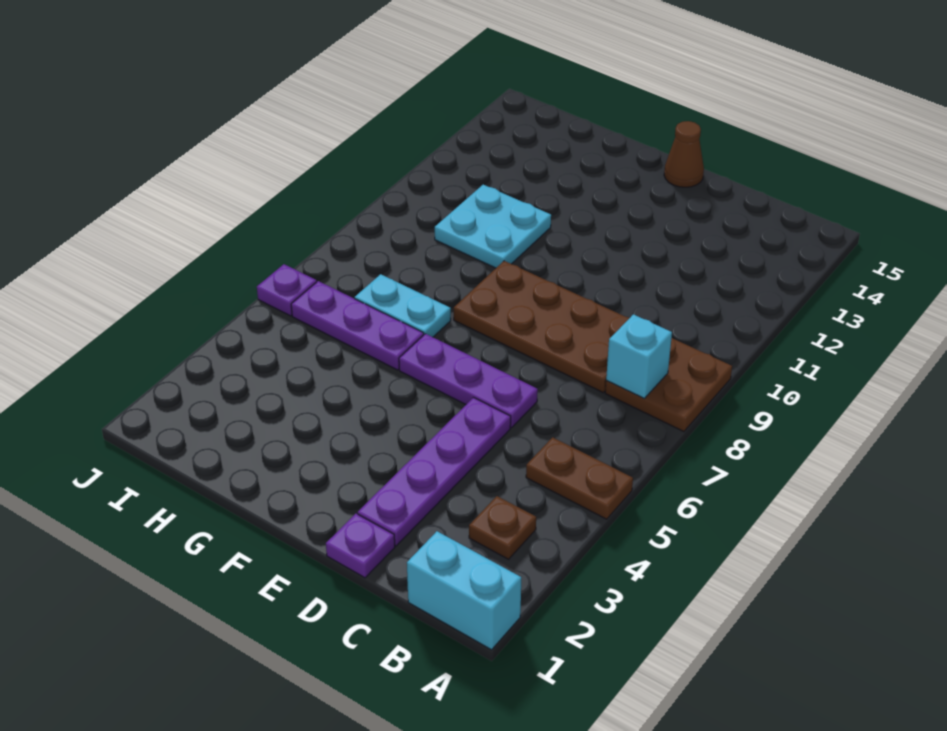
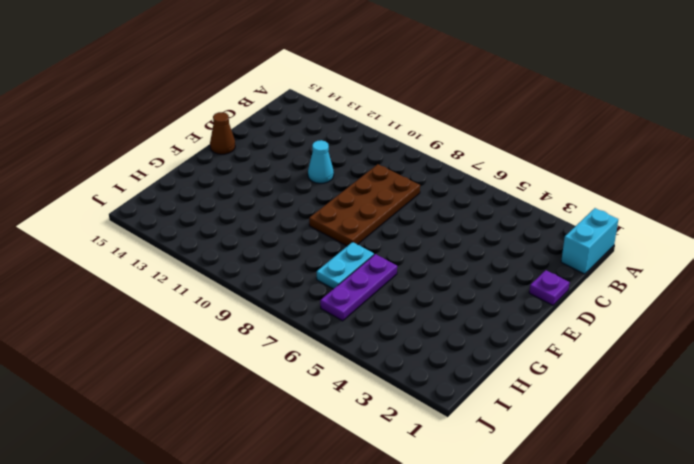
cyan 1x1 cone [308,140,334,183] -> none
none -> brown 1x2 plate [526,437,633,519]
none -> brown 2x2 plate [605,338,732,432]
none -> brown 1x1 plate [469,496,536,559]

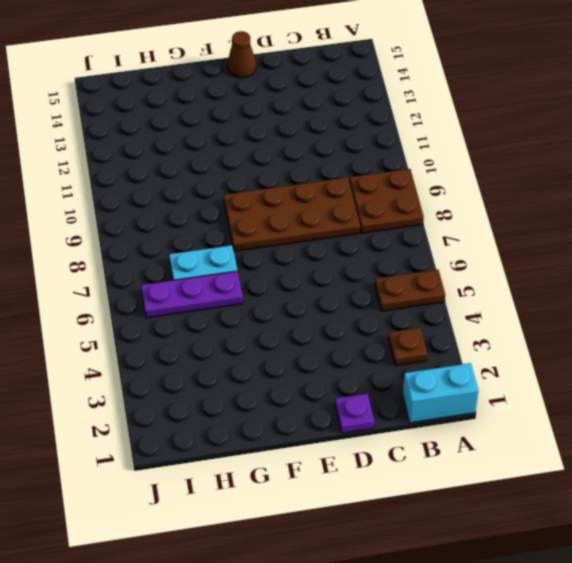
none -> purple 1x4 plate [357,398,511,546]
none -> purple 1x3 plate [399,334,538,428]
none -> cyan 2x2 plate [435,185,551,268]

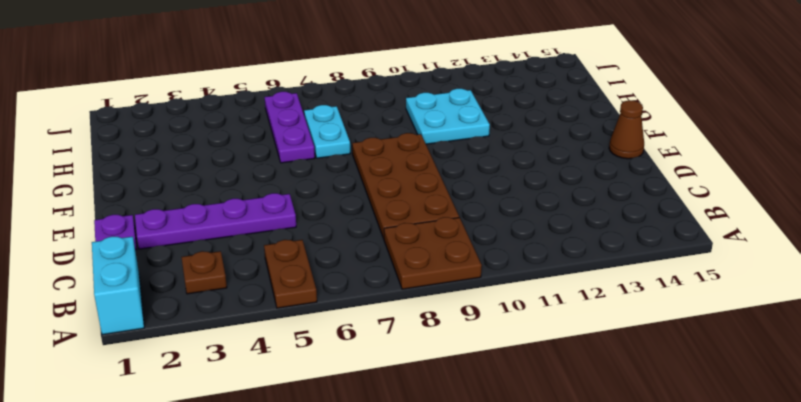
none -> purple 1x3 plate [399,334,538,428]
none -> purple 1x1 plate [257,264,317,316]
none -> cyan 1x1 brick [606,314,672,398]

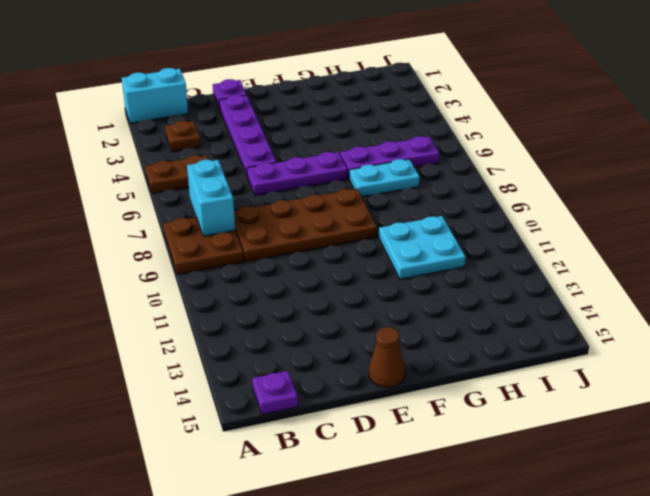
cyan 1x2 brick [187,160,235,236] -> cyan 1x1 brick [606,314,672,398]
purple 1x1 plate [252,371,298,414] -> purple 1x1 plate moved to [257,264,317,316]

